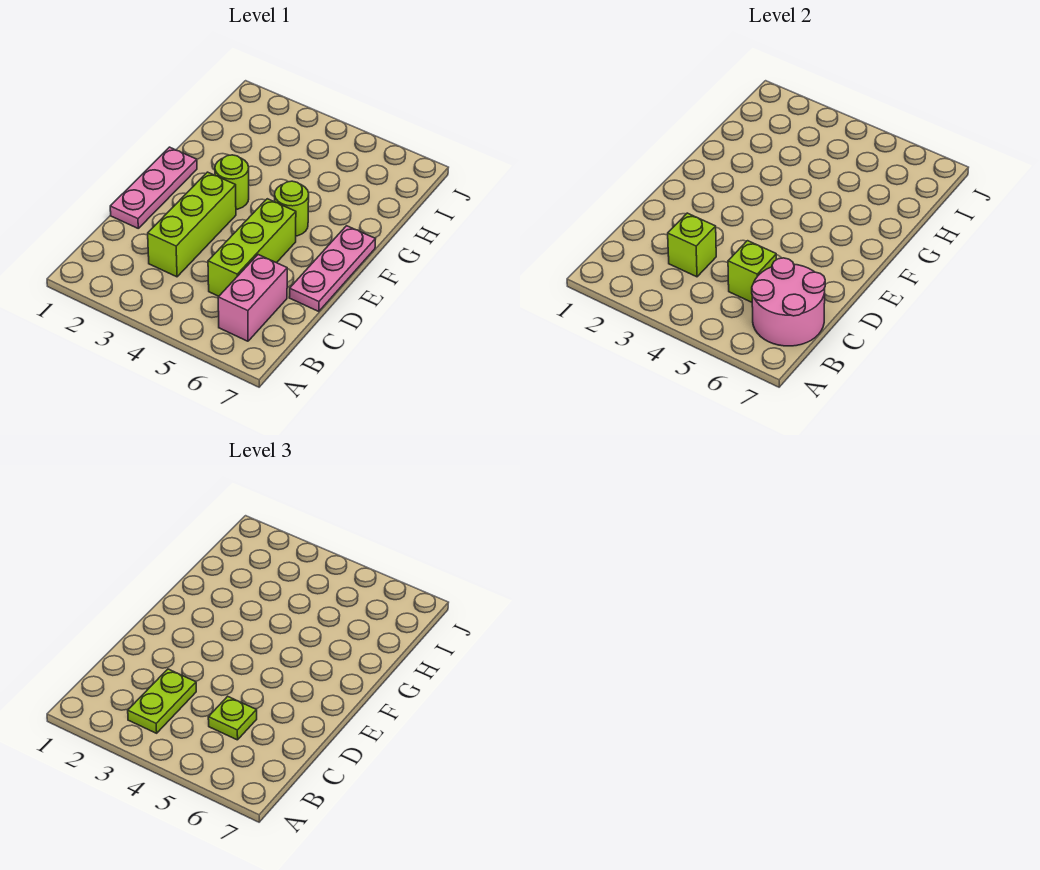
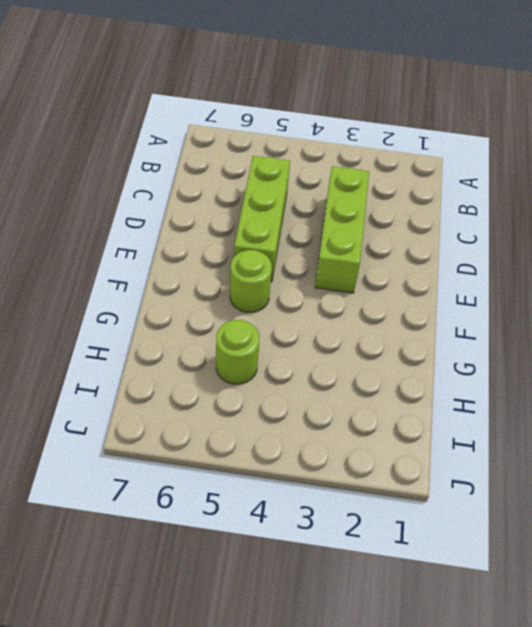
lime 1x1 round brick [216,320,259,384] -> lime 1x1 round brick moved to [215,155,249,209]
none -> pink 1x2 brick [218,255,287,341]
none -> pink 1x3 plate [110,147,197,228]
none -> pink 1x3 plate [289,226,375,312]

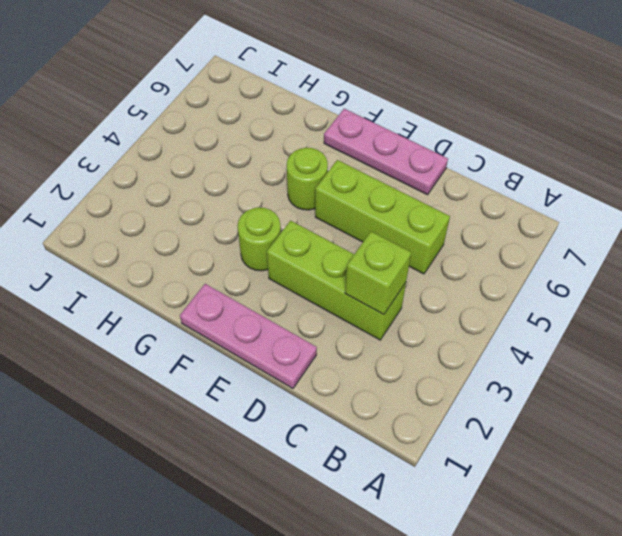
none -> pink 1x2 brick [218,255,287,341]
none -> pink 2x2 round brick [752,258,825,346]
none -> lime 1x1 brick [728,241,776,302]

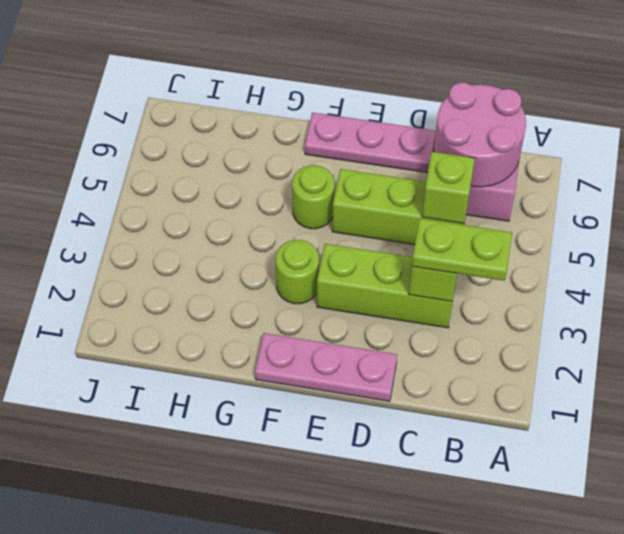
none -> lime 1x1 plate [208,696,257,740]

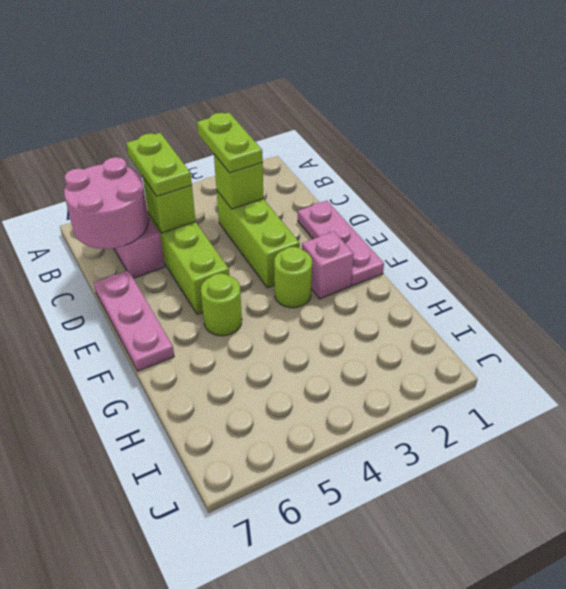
lime 1x2 plate [126,133,192,196] -> lime 1x1 plate [208,696,257,740]
pink 1x1 brick [302,232,354,299] -> none

